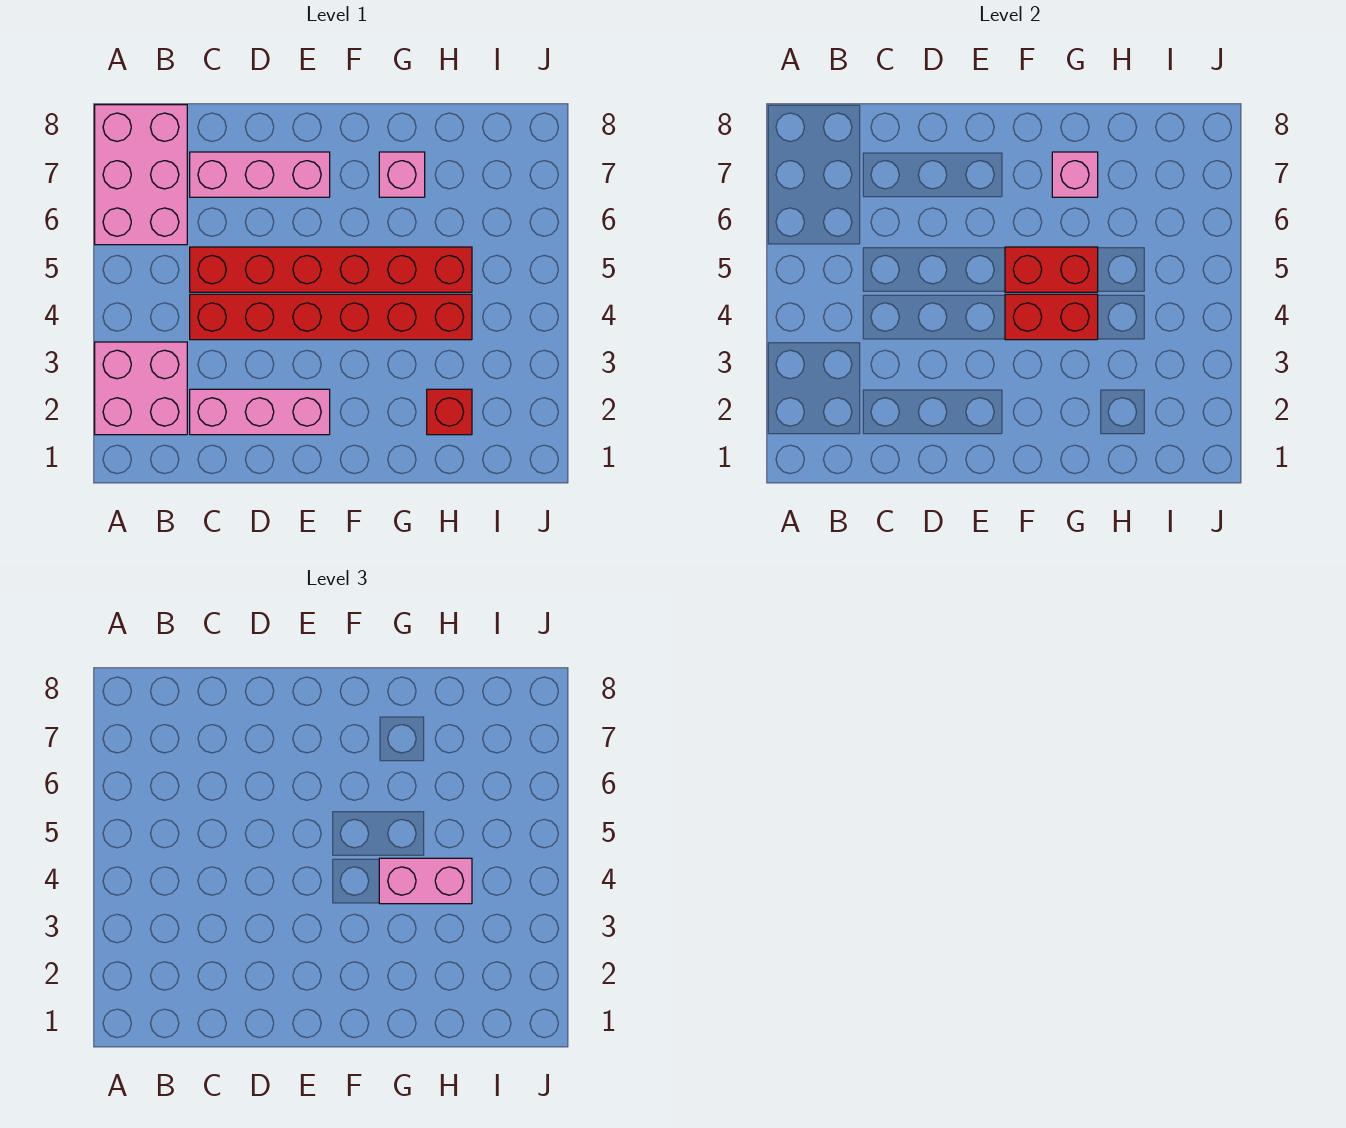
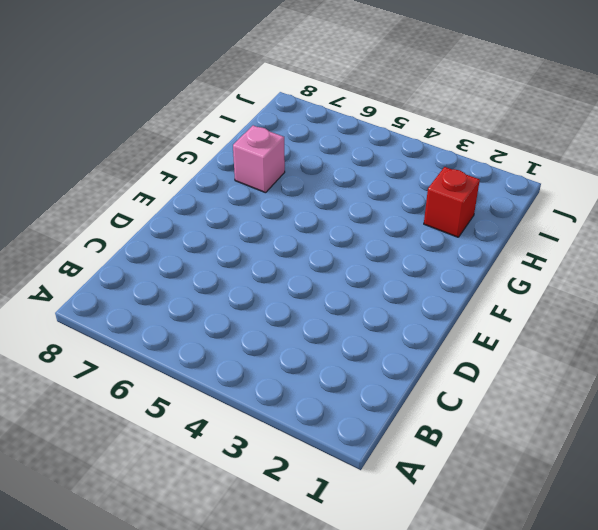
none -> pink 2x2 brick [95,342,187,435]
none -> pink 2x3 brick [95,105,187,245]
none -> pink 1x3 brick [190,389,330,435]

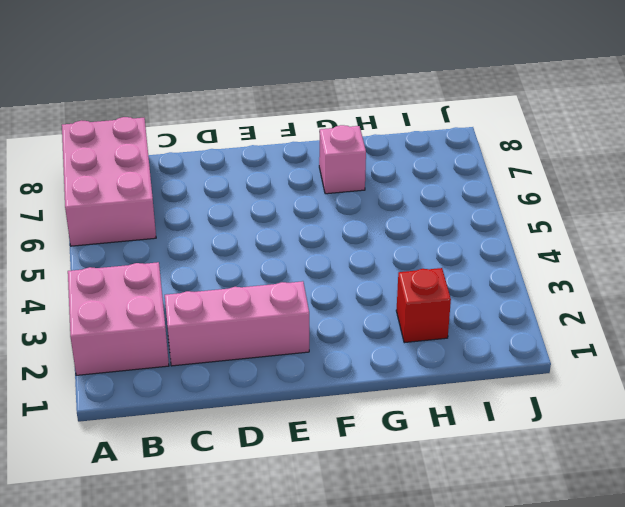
none -> red 1x6 brick [190,294,472,340]
none -> red 1x6 brick [190,247,472,292]
none -> pink 1x3 brick [190,152,330,197]

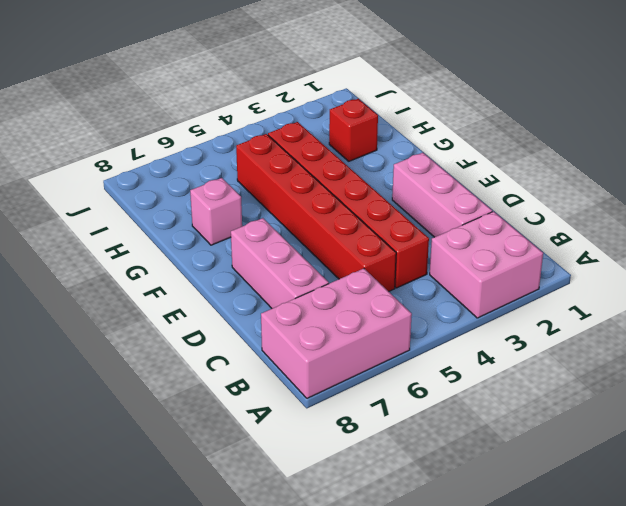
none -> red 1x2 brick [1005,294,1098,340]
none -> red 1x2 brick [1005,247,1098,292]
none -> pink 1x1 brick [1052,152,1098,197]

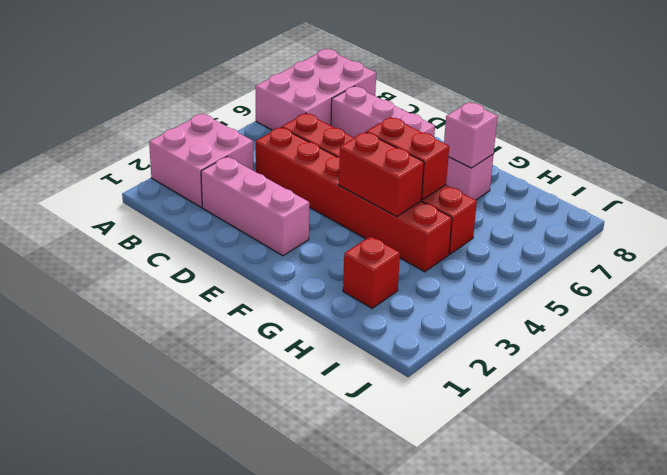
none -> pink 1x2 brick [379,858,472,904]

